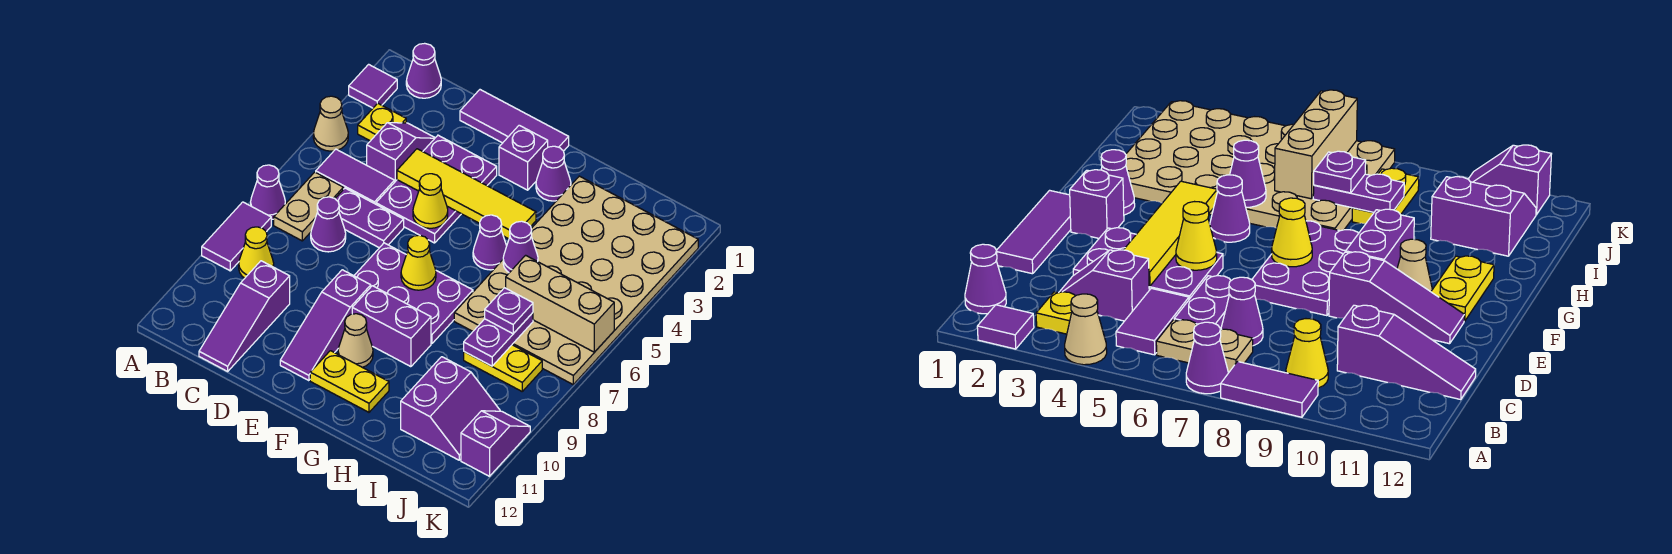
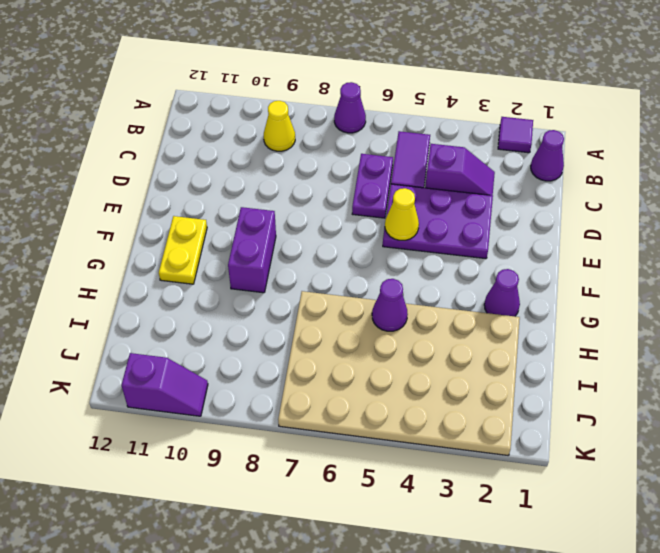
none -> tan 1x1 cone [313,96,348,151]
none -> purple 1x2 tile [202,202,271,271]
none -> yellow 1x1 plate [358,103,406,141]
none -> tan 1x2 plate [274,172,343,241]

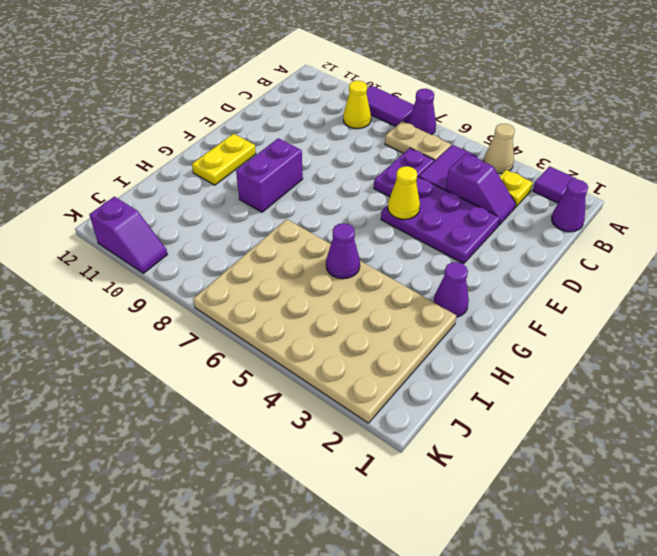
none -> purple 1x1 cone [311,197,346,252]
none -> purple 1x3 slope [199,261,290,371]
none -> purple 1x3 tile [460,90,569,151]
none -> purple 2x3 plate [354,243,473,344]

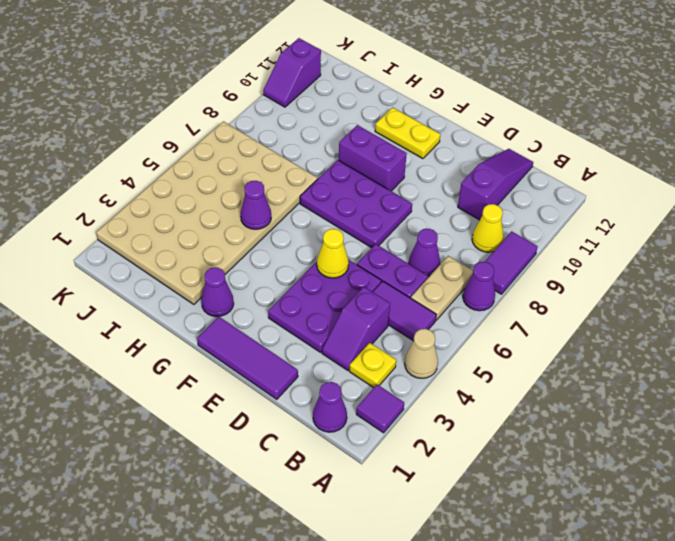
none -> purple 1x3 slope [280,270,371,381]
none -> purple 1x1 brick [499,125,548,190]
none -> tan 1x1 cone [338,314,373,367]
none -> purple 1x1 cone [473,215,507,270]

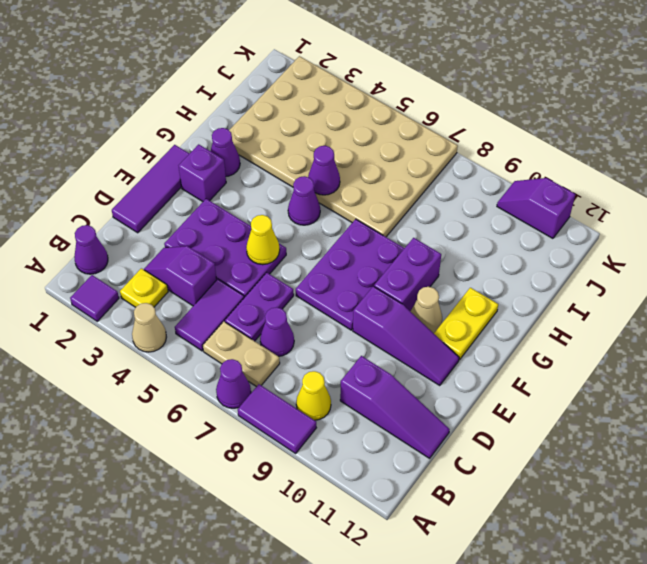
none -> yellow 1x2 plate [464,345,542,391]
none -> purple 2x2 slope [401,357,500,460]
none -> yellow 1x4 tile [397,149,536,239]
none -> yellow 1x1 cone [401,235,436,290]

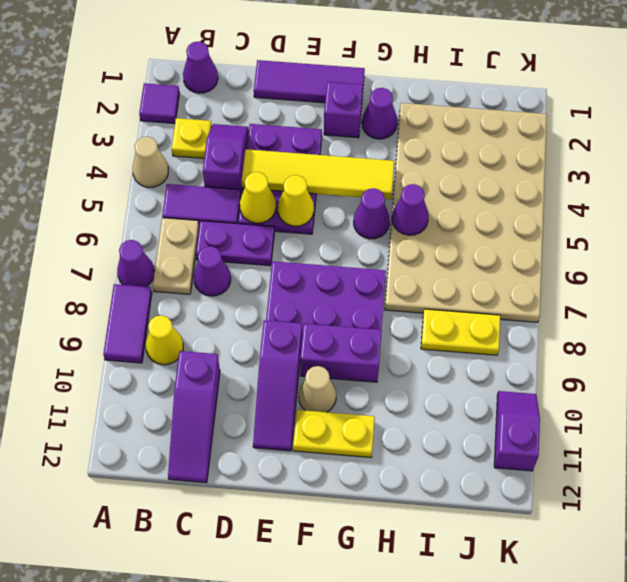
yellow 1x1 cone [240,172,276,223] -> yellow 1x1 cone moved to [401,235,436,290]
none -> purple 2x2 slope [401,357,500,460]
none -> tan 1x3 brick [506,255,614,352]
none -> purple 1x2 plate [464,313,533,366]
none -> purple 1x1 plate [485,288,533,334]

